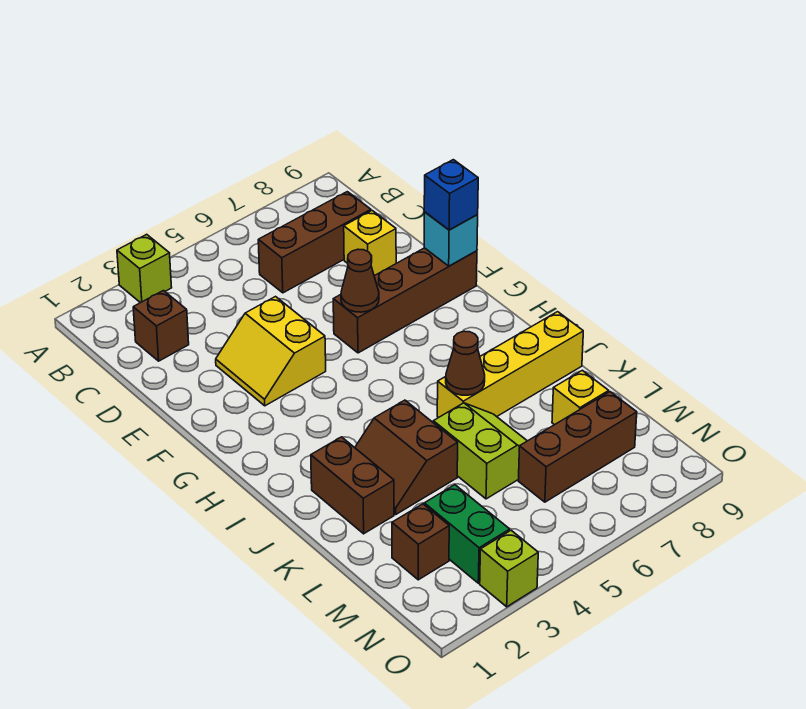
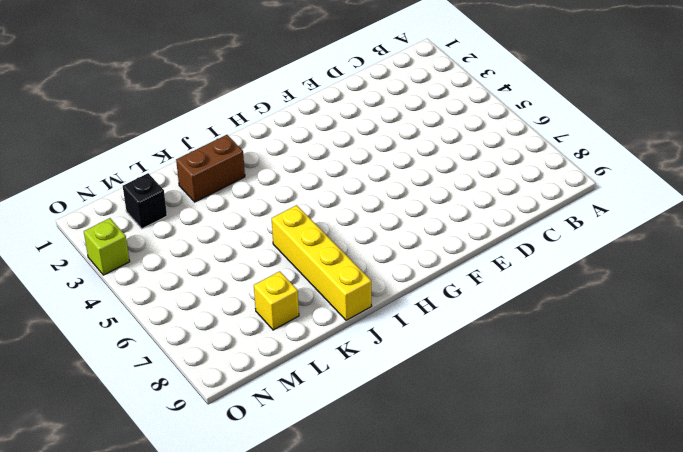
black 1x1 brick [123,173,167,229] -> brown 1x1 brick [392,504,449,580]
none -> lime 1x1 brick [117,234,172,303]
none -> brown 1x1 brick [133,291,189,361]
none -> brown 1x3 brick [258,192,371,293]

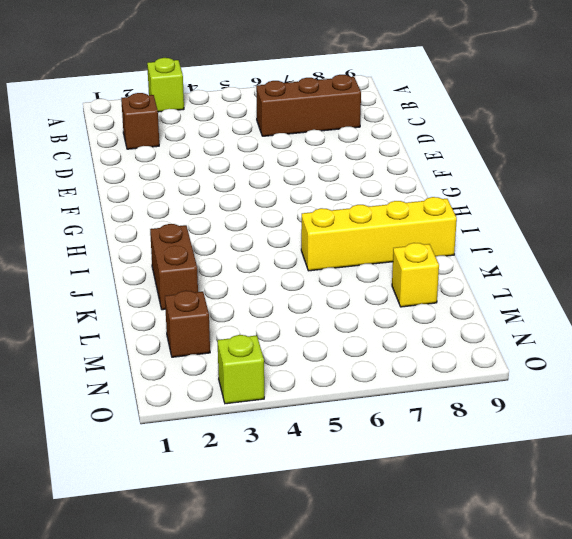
none -> yellow 1x1 brick [344,211,396,276]
none -> yellow 2x2 slope [216,297,326,406]
none -> brown 1x4 brick [333,248,477,353]

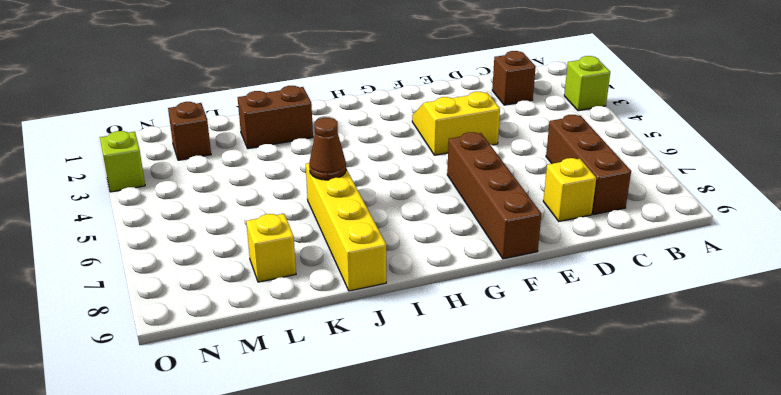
none -> brown 2x2 slope [355,400,458,514]
none -> lime 2x2 slope [433,403,527,499]
none -> green 1x2 brick [424,485,510,583]

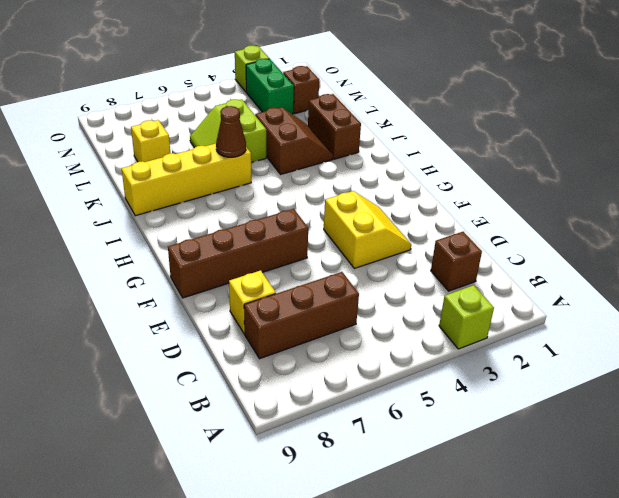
none -> brown 1x3 brick [518,392,637,502]
none -> brown 1x1 cone [341,249,379,312]
none -> cyan 1x1 brick [424,212,478,266]

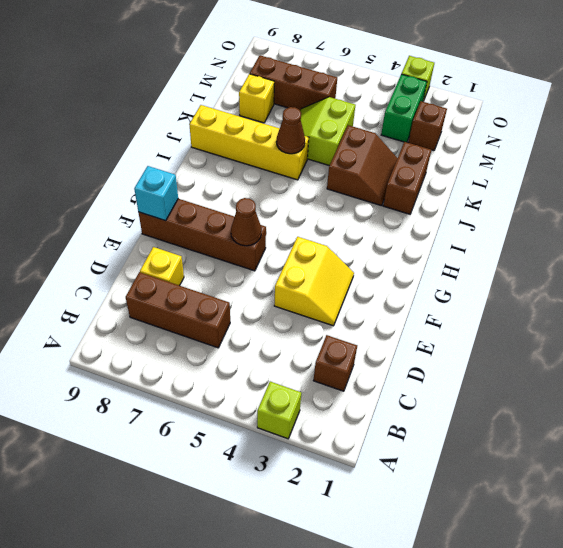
none -> blue 1x1 brick [424,160,478,230]

